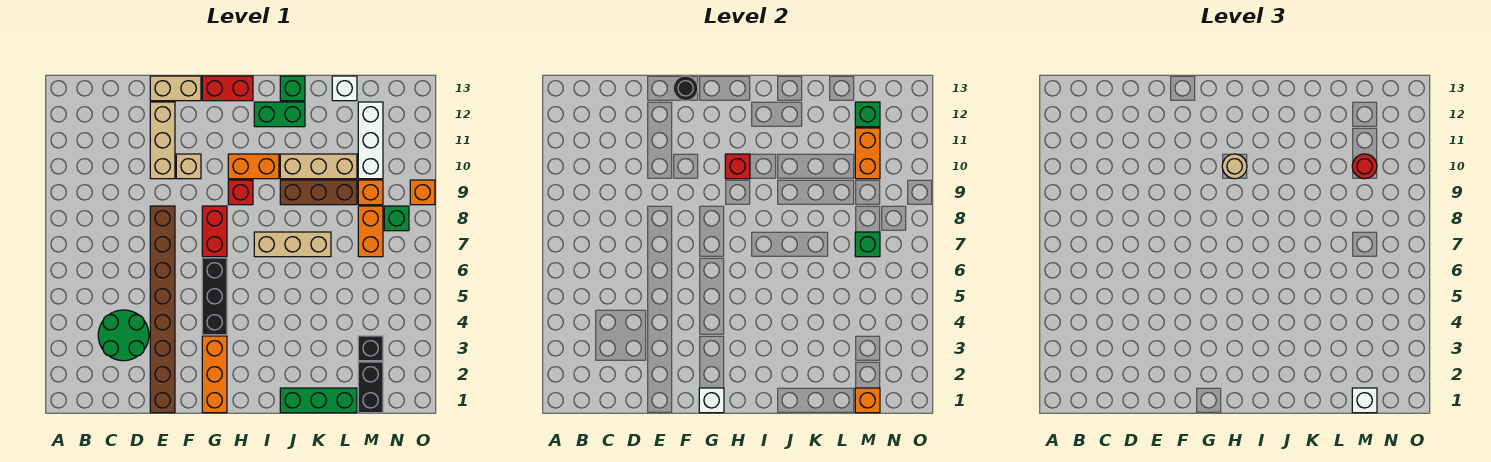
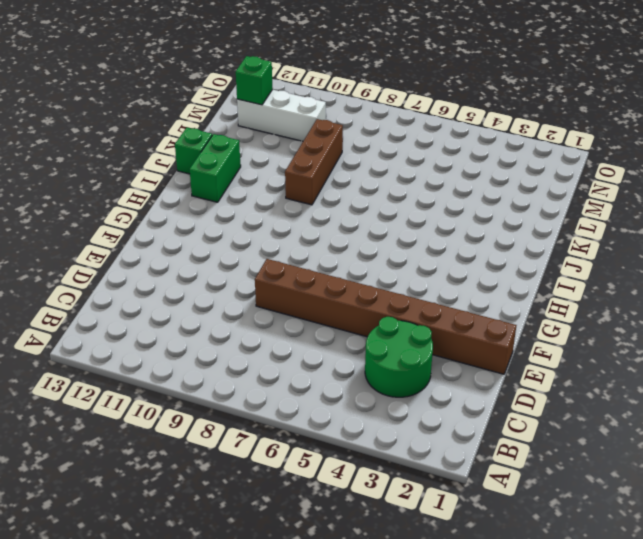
none -> tan 1x3 brick [150,102,175,179]
none -> tan 1x2 brick [150,76,201,101]
none -> tan 1x1 brick [176,154,201,179]
none -> orange 1x3 brick [202,336,227,413]

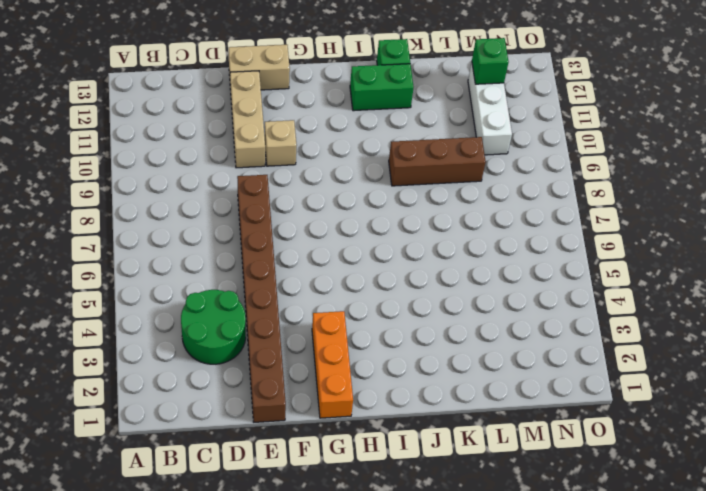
none -> black 1x3 brick [202,258,227,335]
none -> red 1x2 brick [202,206,227,257]
none -> red 1x2 brick [202,76,253,101]
none -> red 1x1 brick [228,180,253,205]

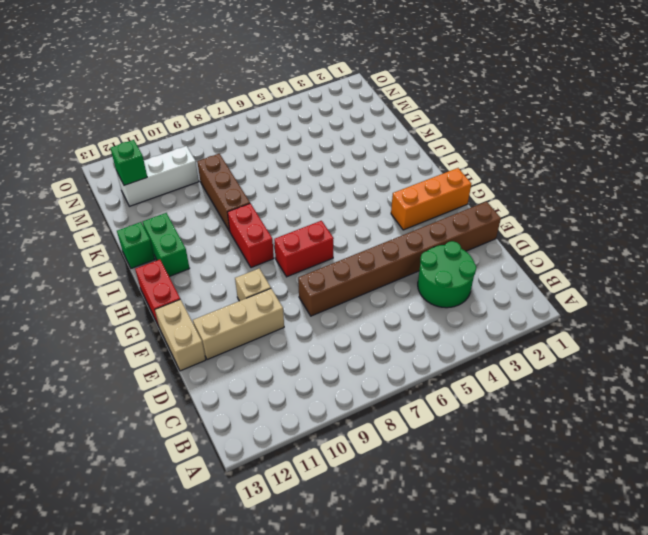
red 1x2 brick [227,203,274,268] -> red 1x1 brick [228,180,253,205]
none -> black 1x3 brick [202,258,227,335]
none -> orange 1x2 brick [228,154,279,179]
none -> tan 1x3 brick [254,232,331,257]
none -> green 1x3 brick [280,388,357,413]

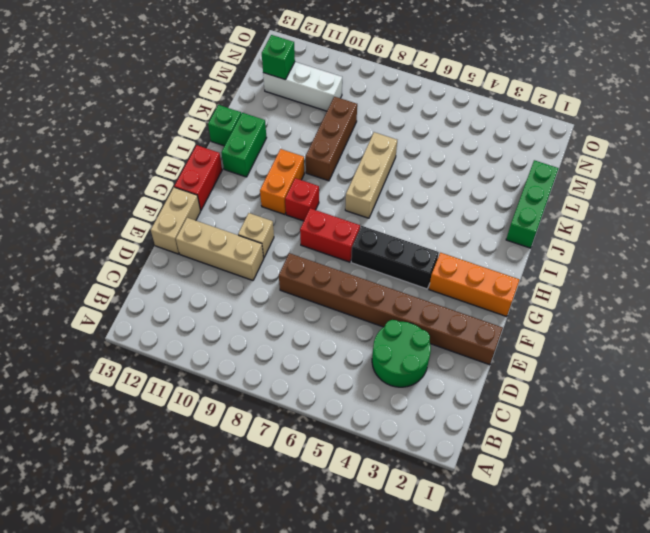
none -> tan 1x3 brick [280,154,357,179]
none -> white 1x1 brick [332,76,357,101]
none -> black 1x2 brick [358,362,383,413]
none -> black 1x1 brick [358,336,383,361]

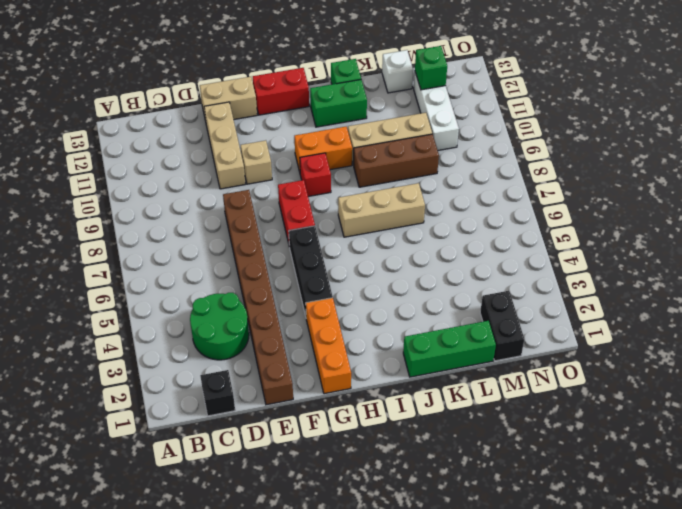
black 1x1 brick [200,370,235,416] -> black 1x1 brick moved to [358,336,383,361]
none -> orange 1x2 brick [358,206,383,257]
none -> orange 1x1 brick [358,180,383,205]
none -> green 1x1 brick [384,206,409,231]
none -> orange 1x1 brick [410,180,435,205]

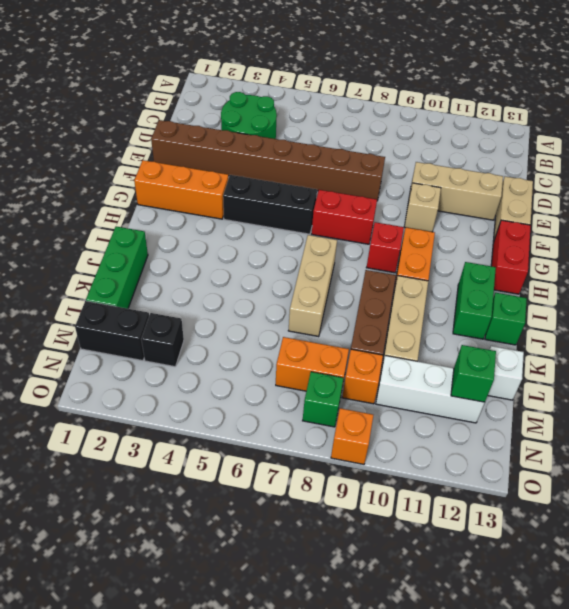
none -> black 1x1 round brick [673,76,698,101]
none -> white 1x1 brick [699,388,724,413]
none -> red 1x1 brick [725,154,750,179]
none -> orange 1x1 brick [855,388,880,413]

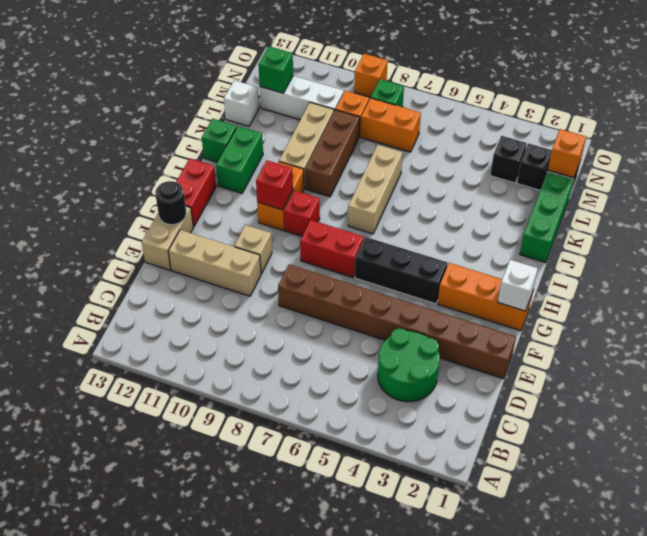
none -> green 1x1 brick [855,232,880,257]
none -> orange 1x2 brick [855,128,880,179]
none -> tan 1x1 round brick [1222,154,1247,179]
none -> white 1x1 brick [1352,388,1377,413]

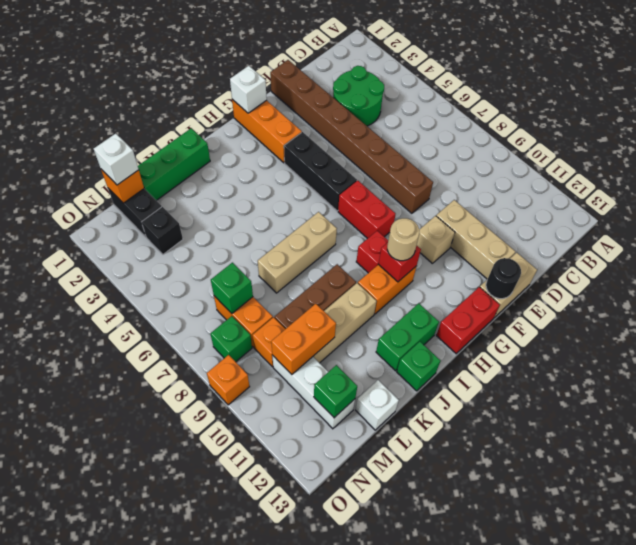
orange 1x2 brick [271,304,336,374] -> orange 1x2 brick turned to [855,128,880,179]
none -> red 1x1 round brick [1352,154,1377,179]

